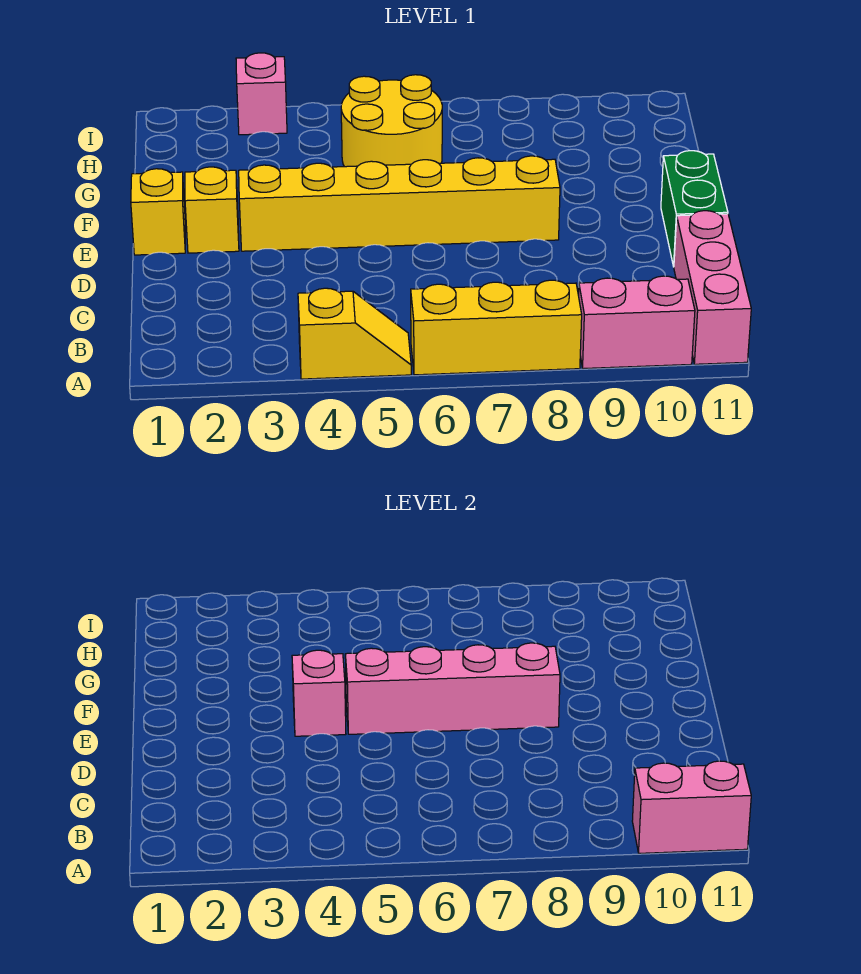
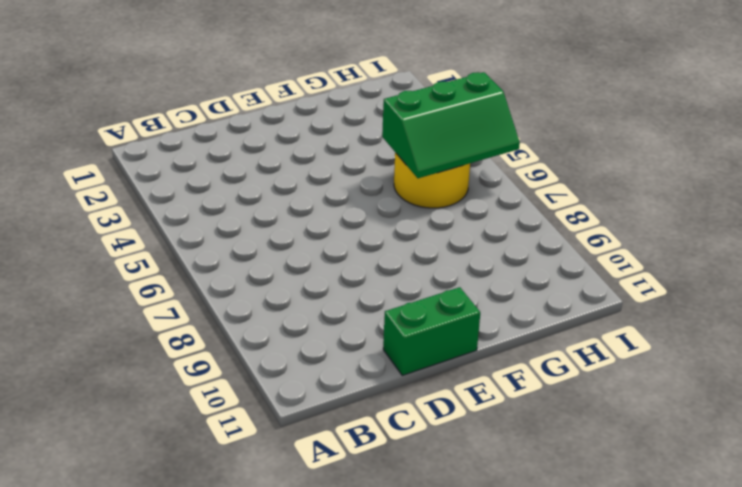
green 2x3 slope [382,72,520,178] -> none
none -> yellow 1x2 slope [298,288,411,379]
none -> yellow 1x3 brick [411,280,582,375]
none -> pink 1x2 brick [579,276,695,369]

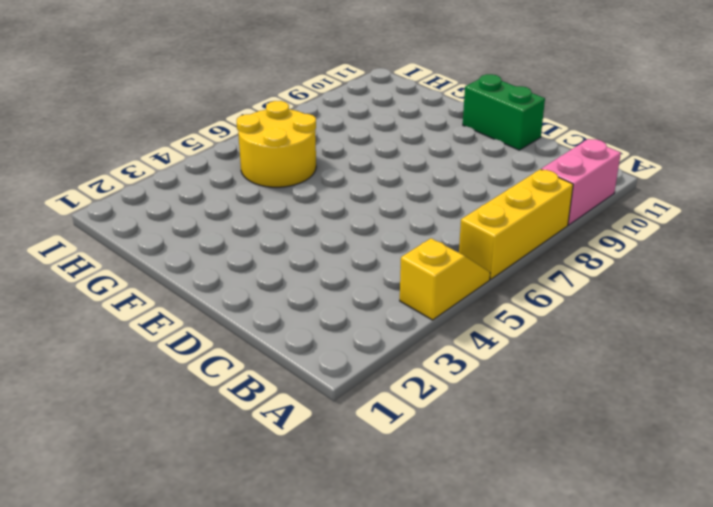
none -> pink 1x3 brick [674,211,751,364]
none -> yellow 1x1 brick [131,169,185,255]
none -> yellow 1x1 brick [185,167,239,253]

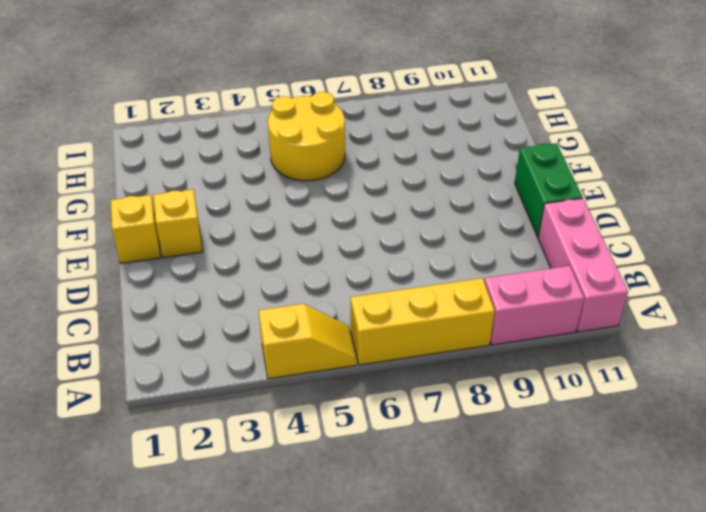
none -> yellow 1x6 brick [239,156,560,251]
none -> pink 1x1 brick [236,53,287,135]
none -> pink 1x2 brick [632,761,751,853]

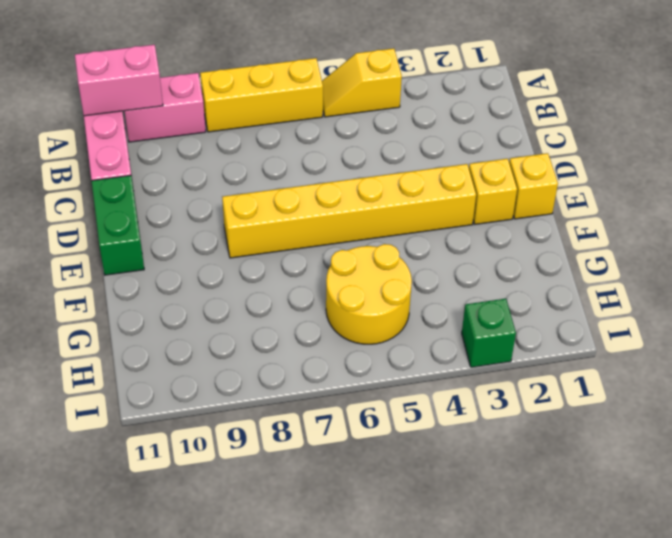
green 1x1 brick [462,299,516,367] -> pink 1x1 brick [236,53,287,135]
none -> pink 1x1 brick [292,650,346,736]
none -> pink 1x4 brick [345,643,560,734]

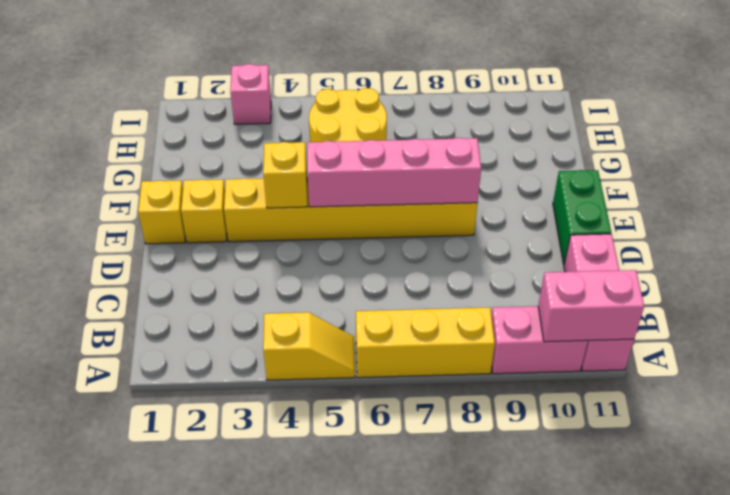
yellow 1x1 brick [263,142,307,208] -> pink 1x1 brick [292,650,346,736]

